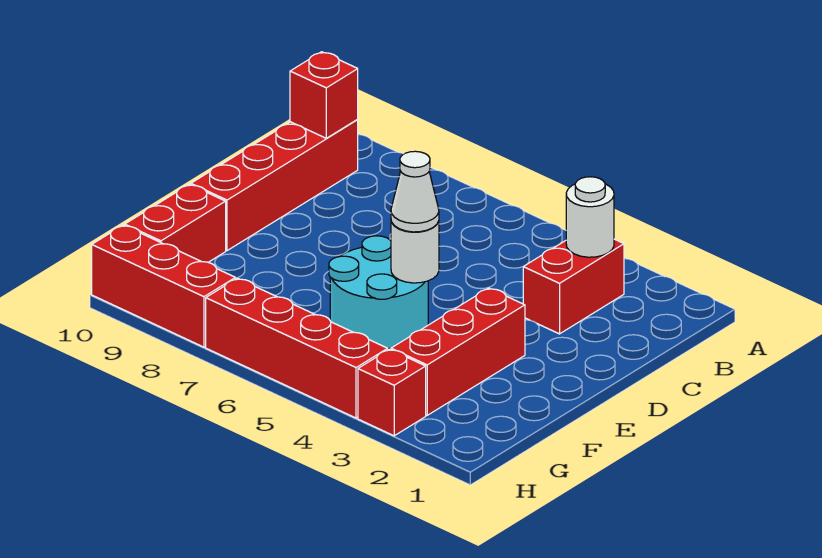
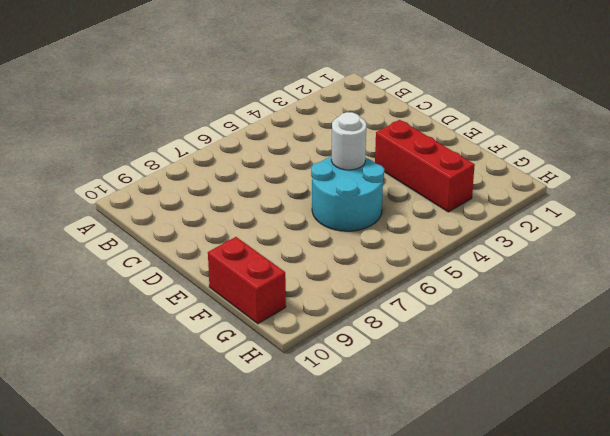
none -> red 1x2 brick [523,239,624,334]
none -> red 1x4 brick [191,120,358,251]
none -> red 1x1 brick [358,349,426,436]

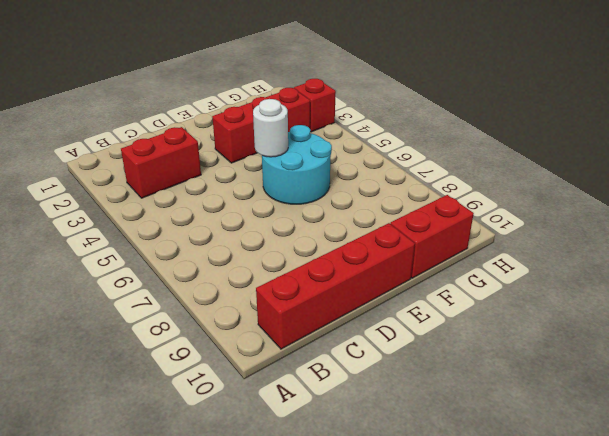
none -> red 1x4 brick [206,278,388,418]
none -> red 1x3 brick [92,225,235,347]
none -> white 1x1 round brick [566,177,614,257]

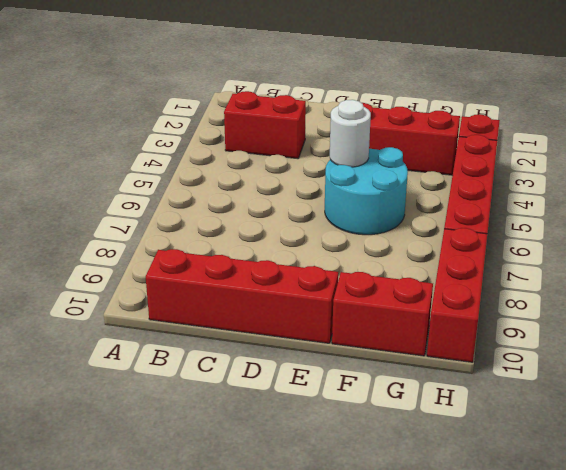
none -> white 1x1 round brick [566,177,614,257]
none -> red 1x1 brick [290,52,358,138]
none -> white 1x1 cone [391,151,439,232]

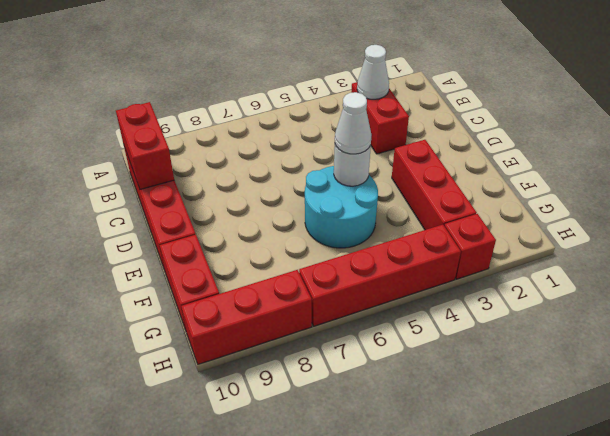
white 1x1 cone [357,45,389,99] -> white 1x1 round brick [566,177,614,257]
red 1x2 brick [116,102,174,189] -> red 1x1 brick [290,52,358,138]

